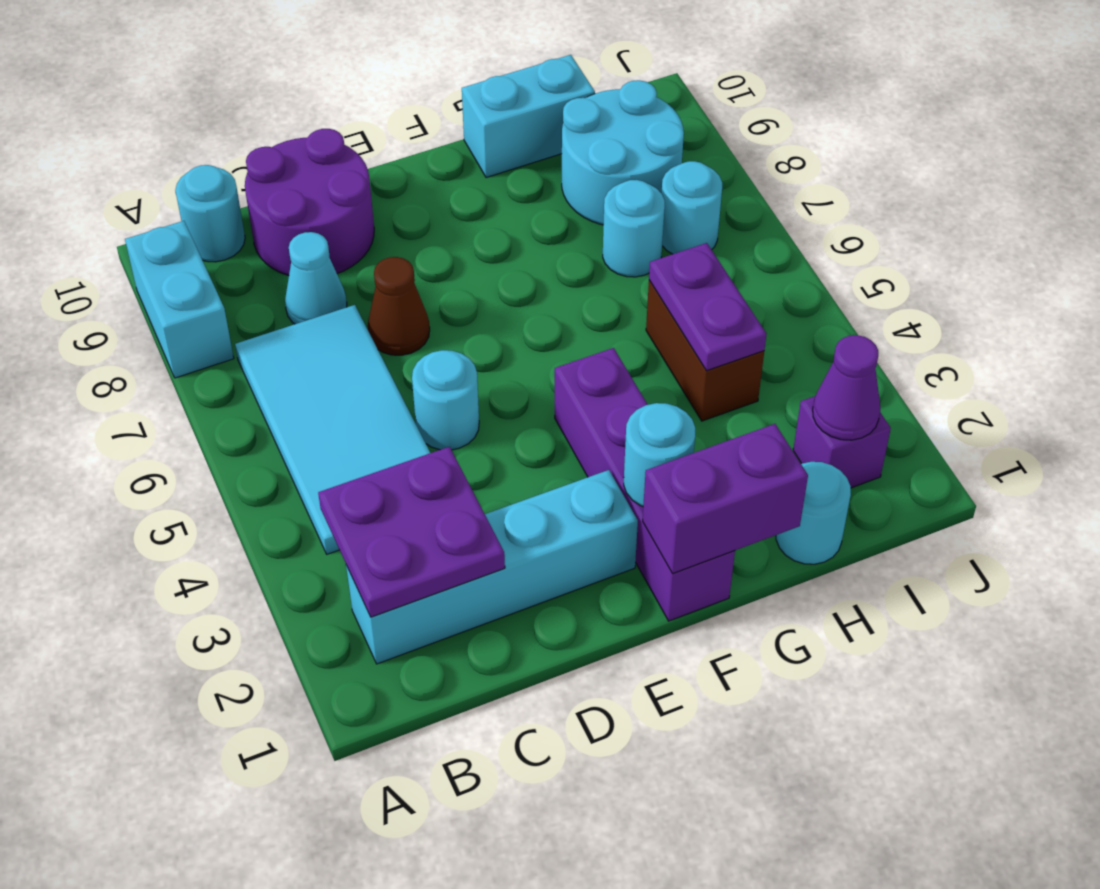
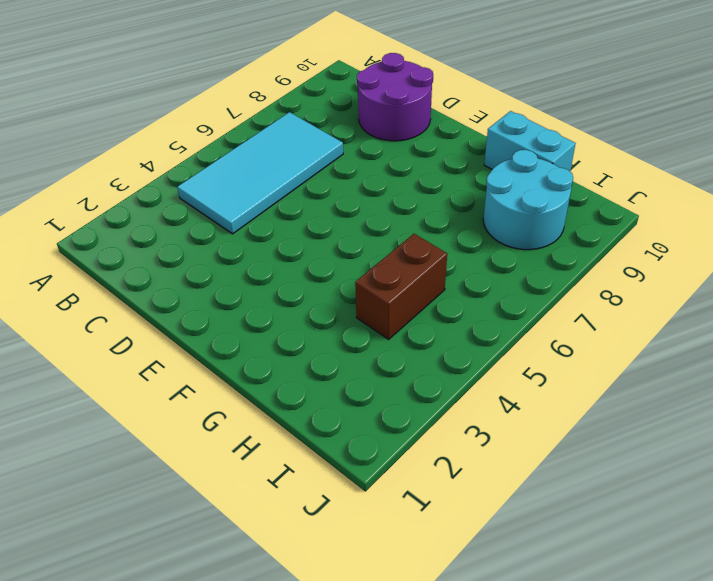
none -> cyan 1x2 brick [125,221,234,378]
none -> cyan 1x4 brick [346,470,638,664]
none -> cyan 1x1 round brick [175,165,245,262]

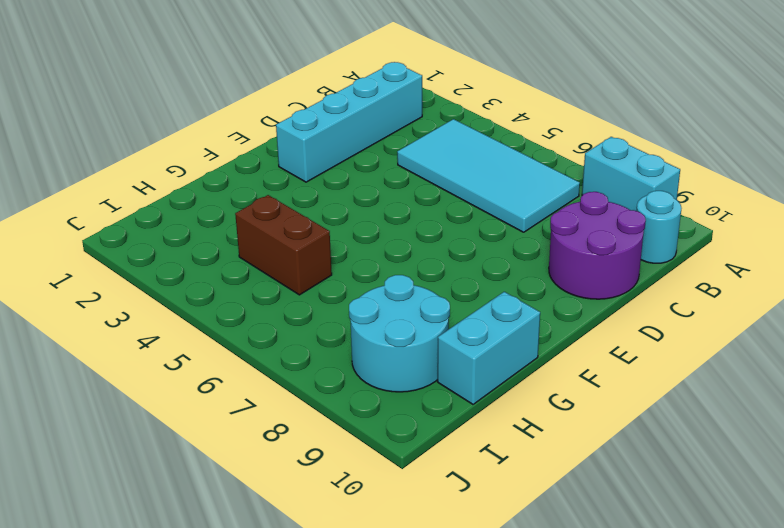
none -> cyan 1x1 cone [285,232,347,324]
none -> cyan 1x1 round brick [412,350,479,450]
none -> brown 1x1 cone [368,257,430,355]

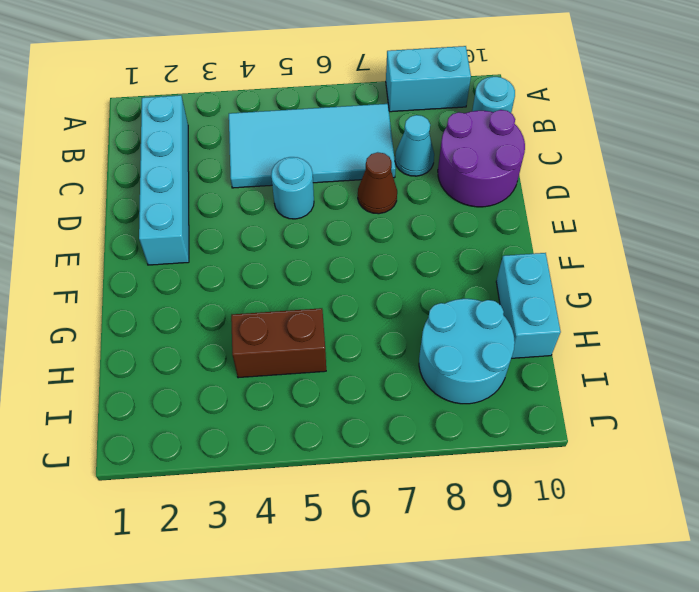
none -> purple 1x4 brick [555,348,735,621]
none -> cyan 1x1 round brick [776,462,851,564]
none -> cyan 1x1 round brick [603,180,665,277]

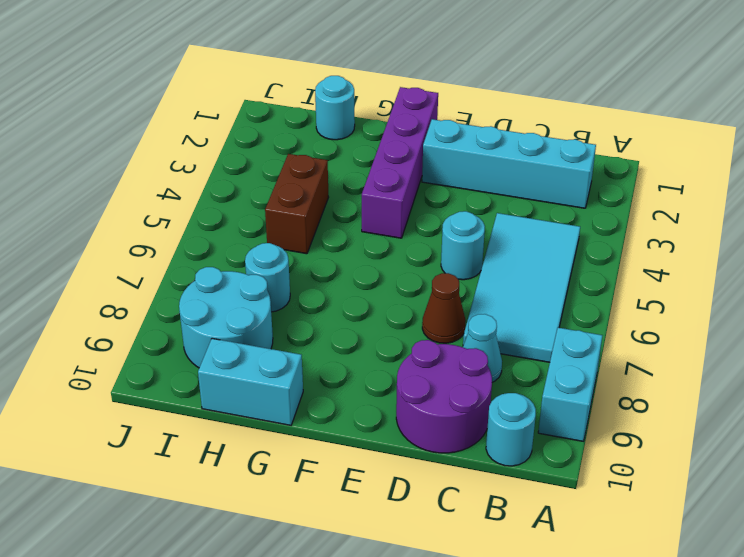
none -> purple 1x1 brick [793,396,891,488]
none -> cyan 1x1 round brick [661,161,722,254]
none -> purple 2x2 plate [318,447,505,617]

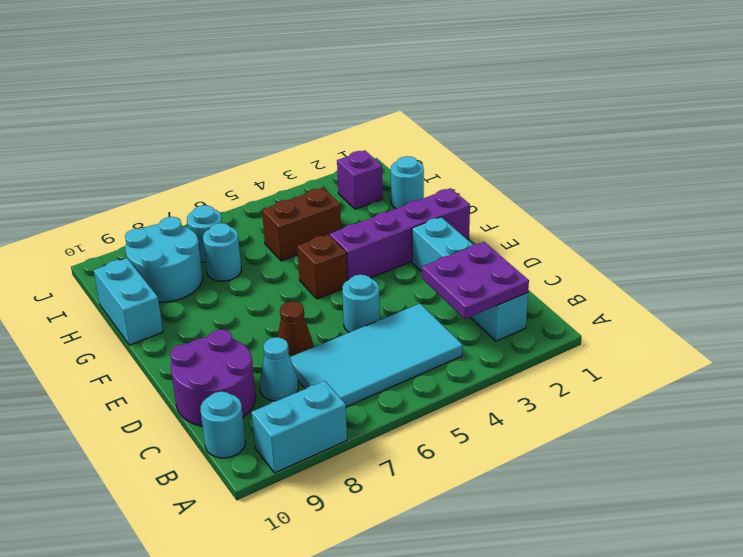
brown 1x1 brick [297,234,347,299] -> none
none -> purple 1x2 brick [643,424,808,574]
none -> cyan 1x1 round brick [624,403,695,506]
none -> purple 1x2 plate [649,243,766,371]

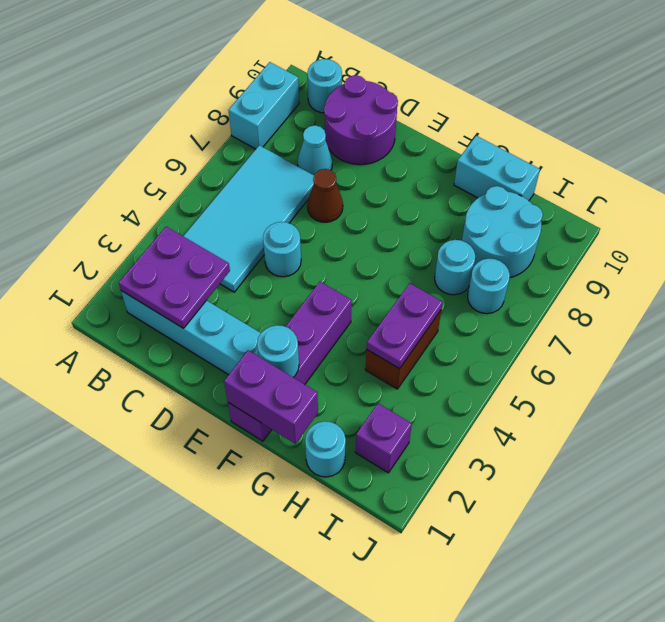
none -> purple 1x1 cone [813,335,880,440]

